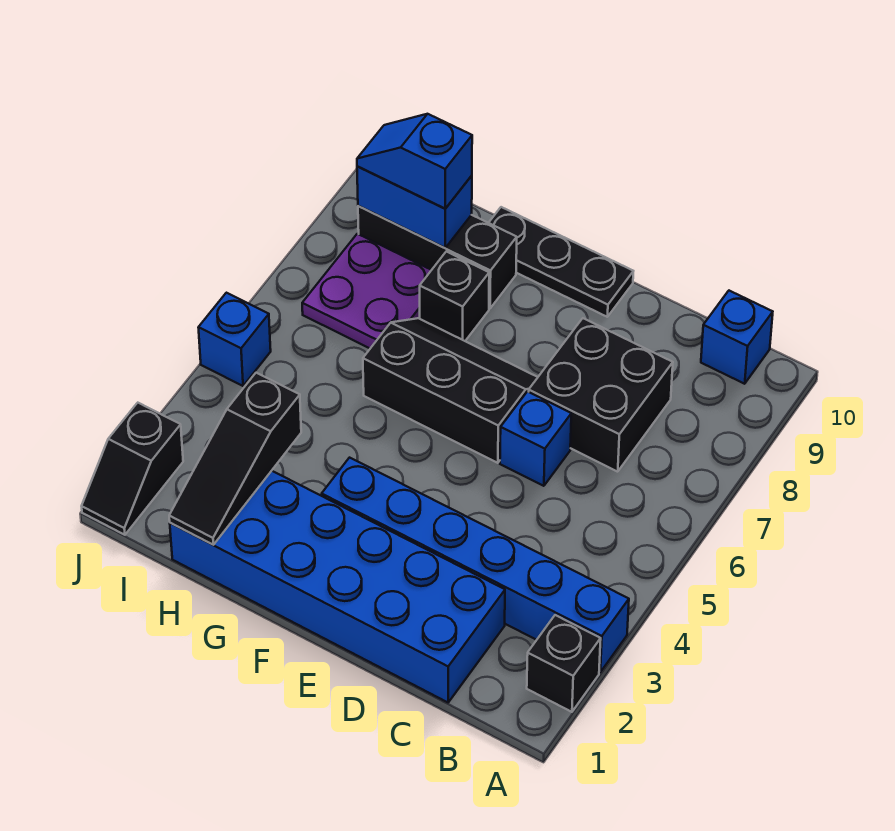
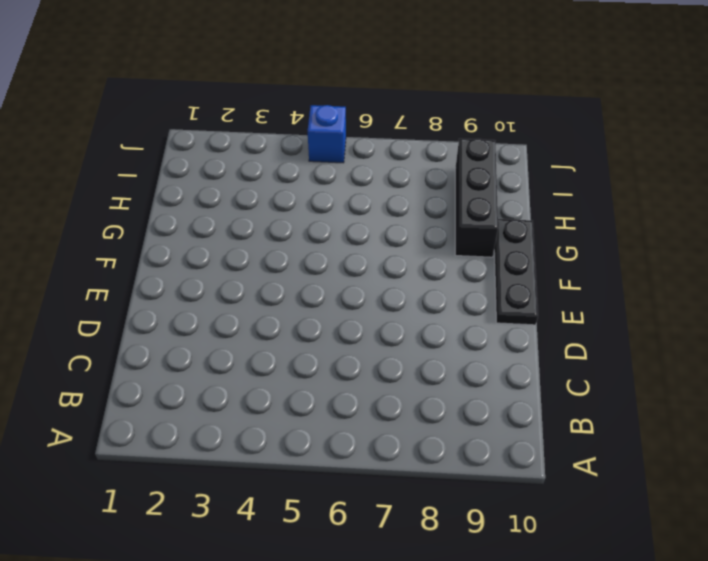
none -> black 1x1 brick [527,615,601,712]
none -> blue 1x6 brick [322,458,629,672]
none -> blue 1x1 brick [701,291,773,384]

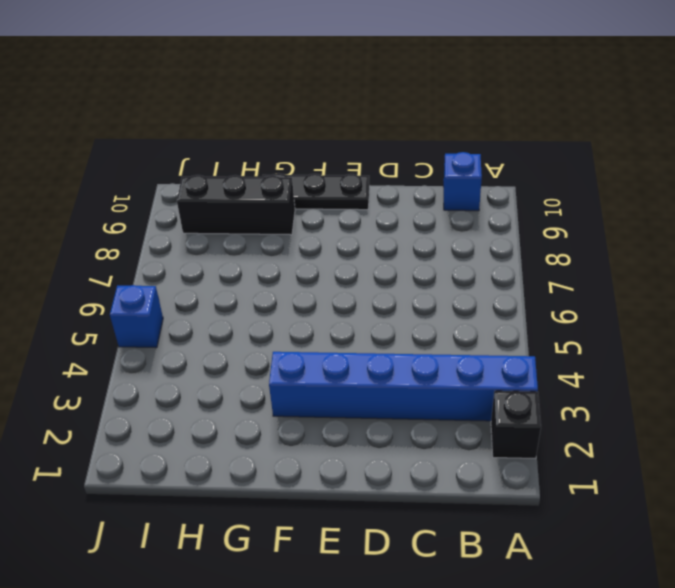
none -> blue 2x6 brick [170,471,505,702]
none -> black 2x2 brick [529,318,673,472]
none -> blue 1x1 brick [500,392,571,486]

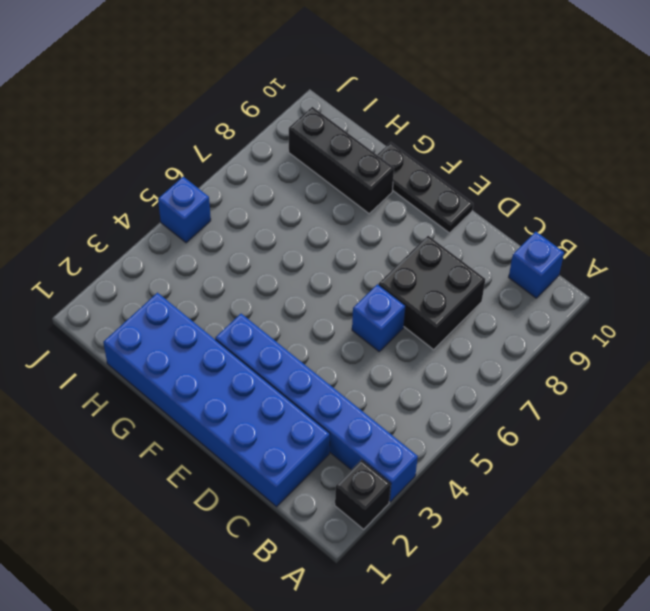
none -> black 2x3 slope [363,318,538,463]
none -> black 1x1 brick [420,251,489,341]
none -> purple 2x2 plate [302,234,431,348]

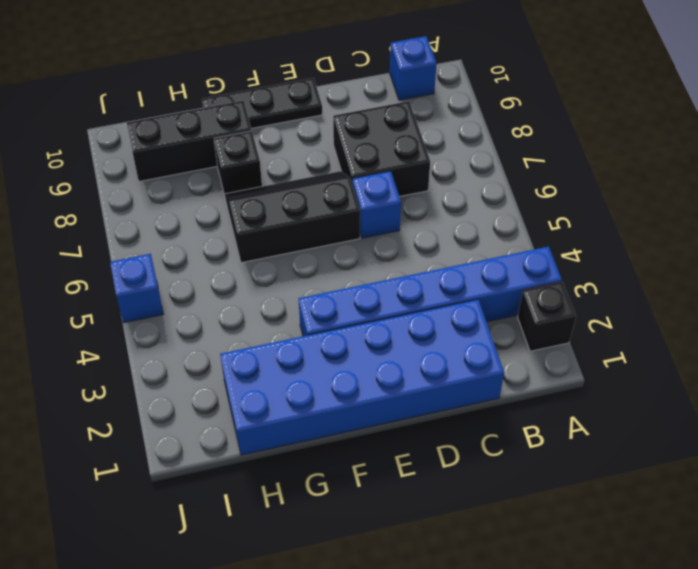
none -> purple 2x2 plate [302,234,431,348]
none -> black 1x2 slope [82,403,183,535]
none -> black 1x3 slope [169,373,301,545]

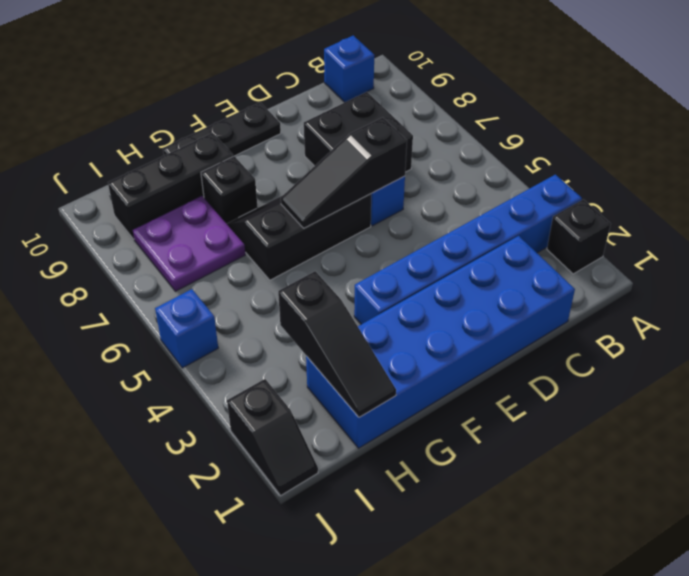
black 1x3 slope [281,117,407,228] -> none
none -> blue 1x2 brick [357,166,472,248]
none -> blue 1x2 slope [357,114,472,209]

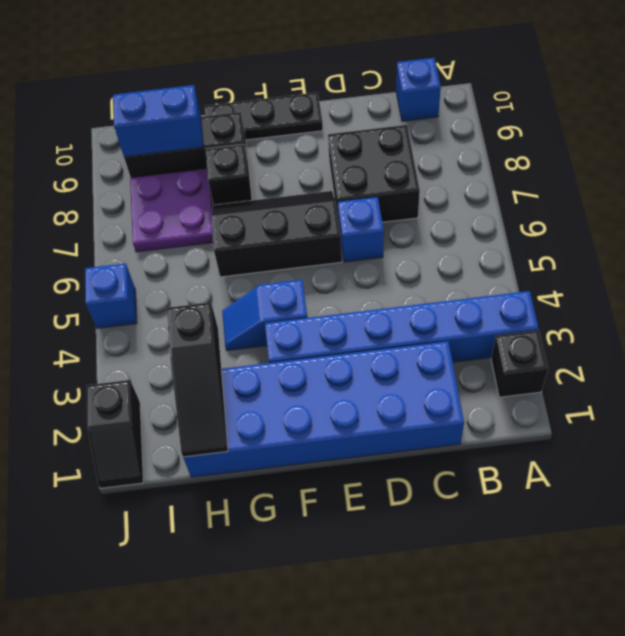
blue 1x2 slope [222,280,307,351] -> blue 1x2 slope moved to [357,114,472,209]

